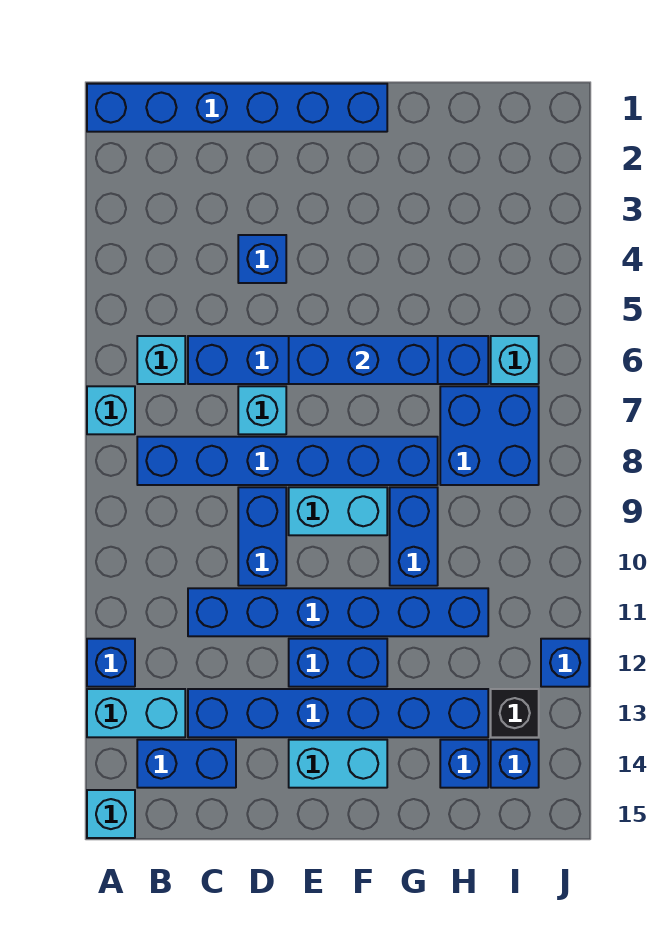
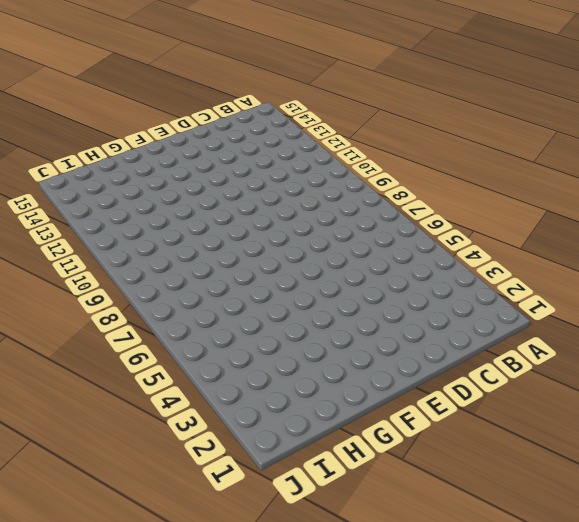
none -> blue 1x6 brick [87,84,387,132]
none -> cyan 1x1 brick [87,386,135,434]
none -> blue 1x1 brick [87,639,135,687]

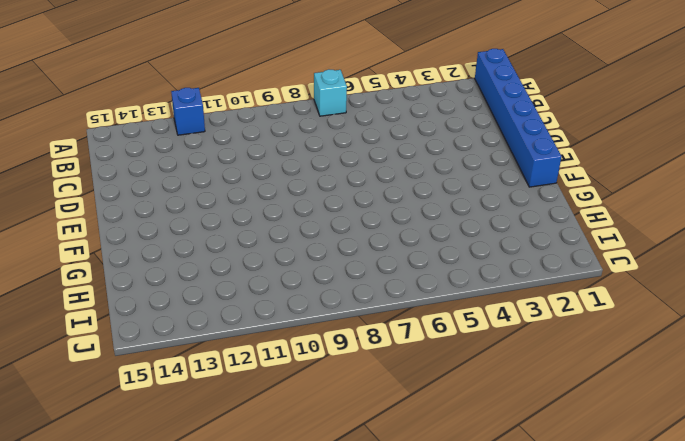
none -> cyan 1x2 brick [87,689,185,737]
none -> cyan 1x1 brick [87,790,135,838]
none -> cyan 1x1 brick [137,336,185,384]

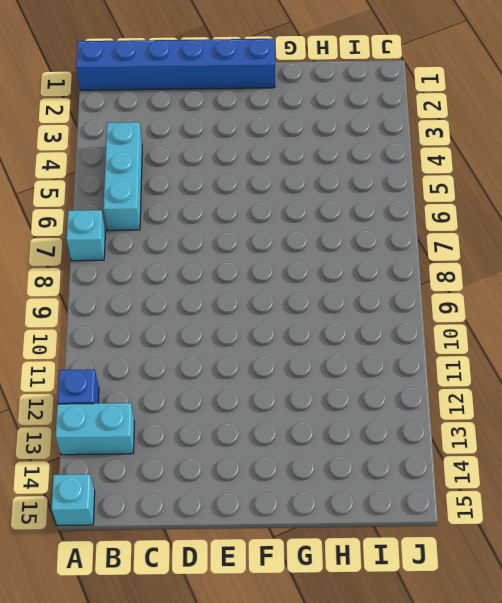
cyan 1x3 brick [103,122,142,230] -> cyan 1x1 brick [137,336,185,384]
none -> blue 1x6 brick [137,437,438,485]
none -> blue 1x2 brick [137,740,236,788]
none -> blue 1x6 brick [188,336,488,384]

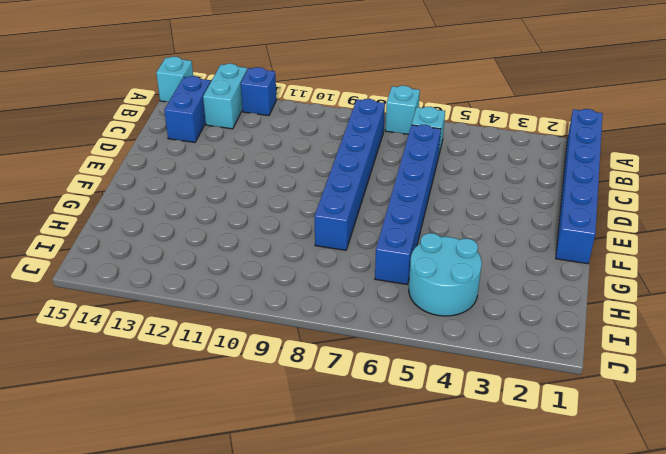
cyan 2x2 round brick [409,233,482,316] -> none
none -> blue 1x6 brick [188,588,488,636]
none -> blue 1x6 brick [188,689,488,737]
none -> blue 1x1 brick [238,235,286,283]

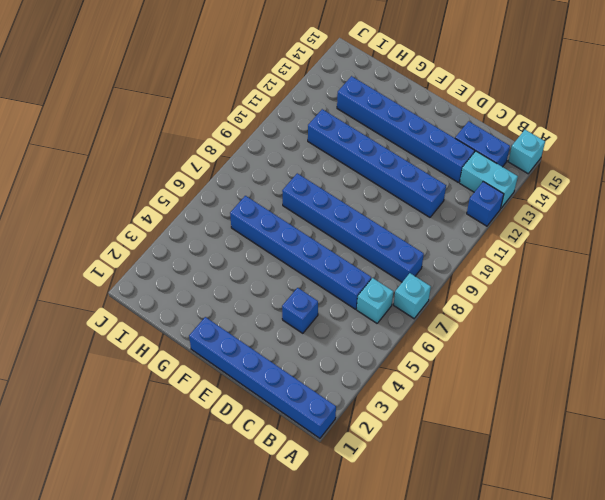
none -> cyan 1x1 brick [238,386,286,434]
none -> blue 1x2 brick [238,487,286,586]
none -> cyan 1x2 brick [289,487,387,535]

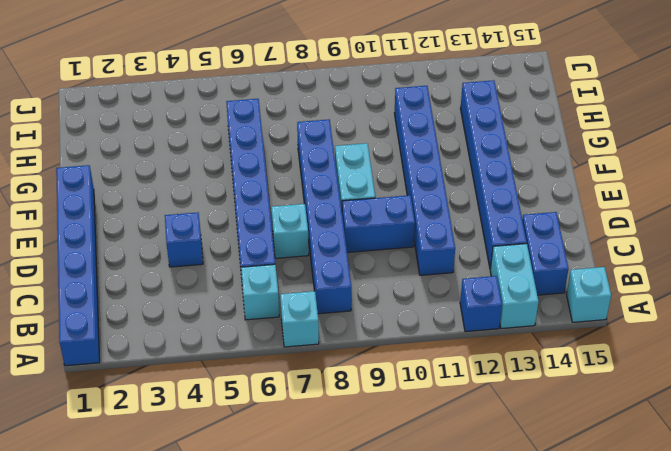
none -> blue 1x2 brick [289,639,387,687]
none -> cyan 1x2 brick [289,740,387,788]
none -> blue 1x2 brick [390,487,438,586]

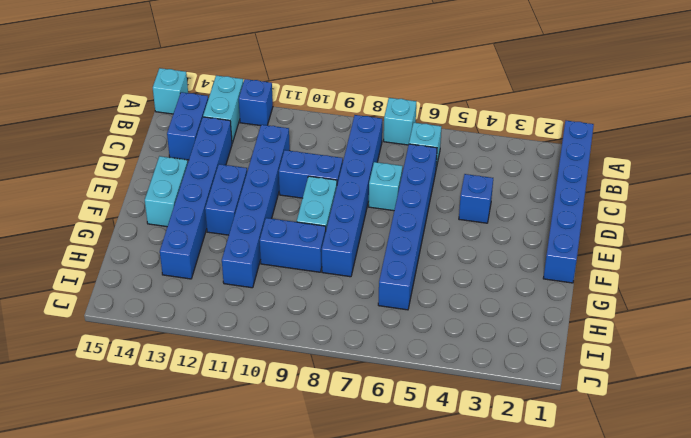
none -> blue 2x2 brick [440,386,539,485]
none -> blue 1x1 brick [440,740,488,788]
none -> cyan 1x1 brick [491,336,539,384]

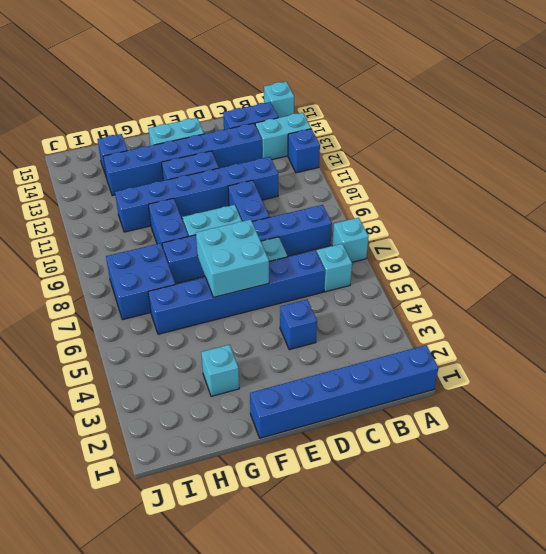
cyan 2x2 brick [196,220,269,297] -> blue 1x3 brick [289,336,438,384]
cyan 1x1 brick [201,345,239,396] -> cyan 1x1 brick moved to [491,336,539,384]
none -> black 1x1 brick [491,689,539,737]
none -> blue 1x1 brick [491,740,539,788]
none -> blue 1x1 brick [541,639,589,687]

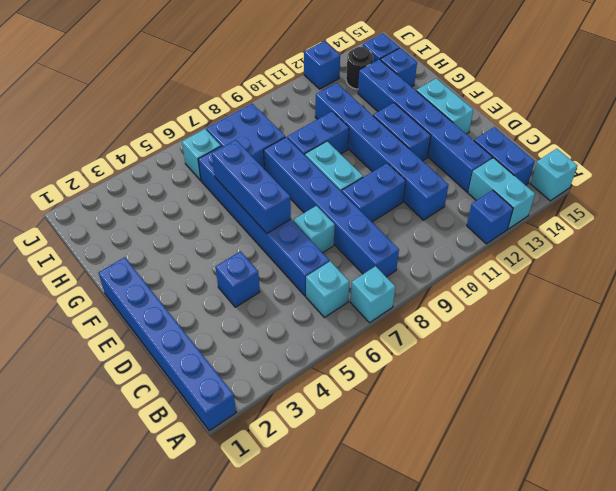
black 1x1 round brick [346,47,373,89] -> black 1x1 brick [491,689,539,737]

